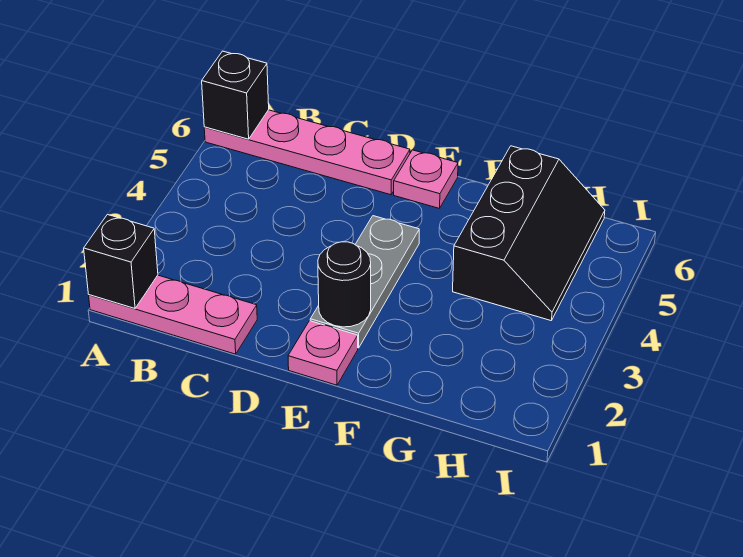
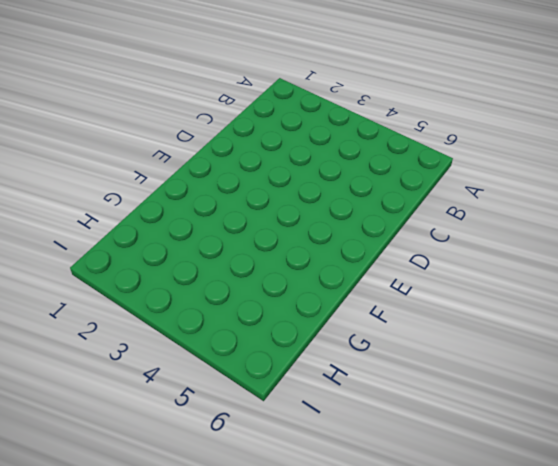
none -> pink 1x3 plate [89,275,257,354]
none -> pink 1x4 plate [204,110,410,195]

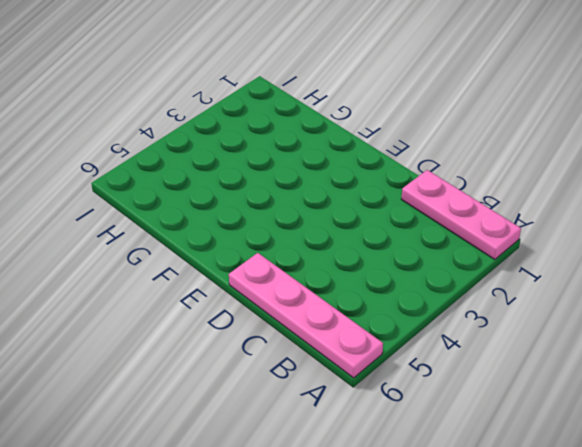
none -> pink 1x1 plate [288,321,358,385]
none -> grey 1x3 plate [310,216,419,348]

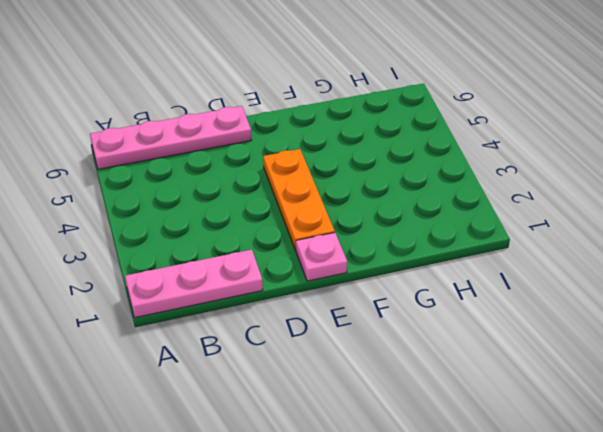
orange 1x3 plate [263,149,335,250] -> grey 1x3 plate [310,216,419,348]
none -> pink 1x1 plate [394,150,458,208]
none -> black 2x3 slope [453,146,605,321]

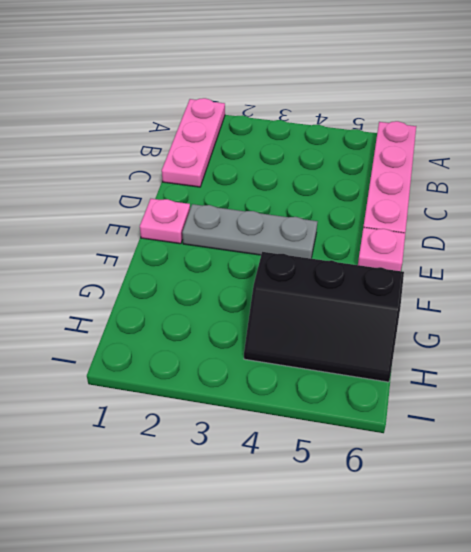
none -> black 1x1 brick [84,215,158,308]
none -> black 1x1 brick [202,51,269,139]

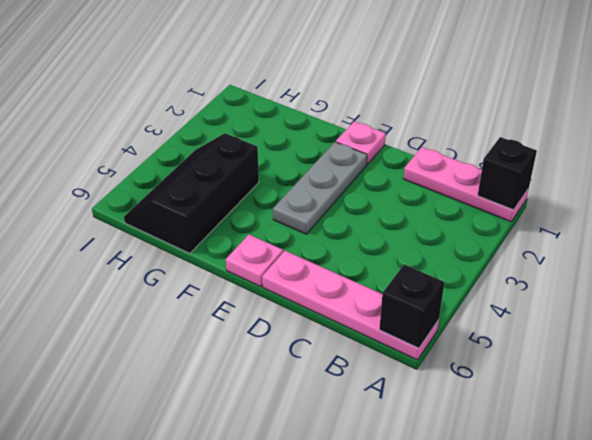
none -> black 1x1 round brick [318,242,371,327]

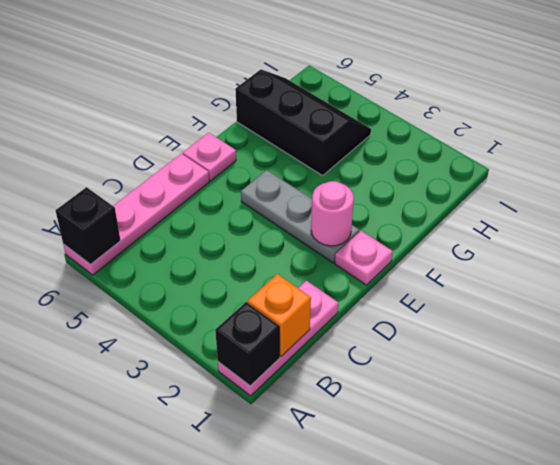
orange 1x1 brick [248,274,311,356] -> none
pink 1x1 round brick [311,181,354,246] -> black 1x1 round brick [318,242,371,327]

